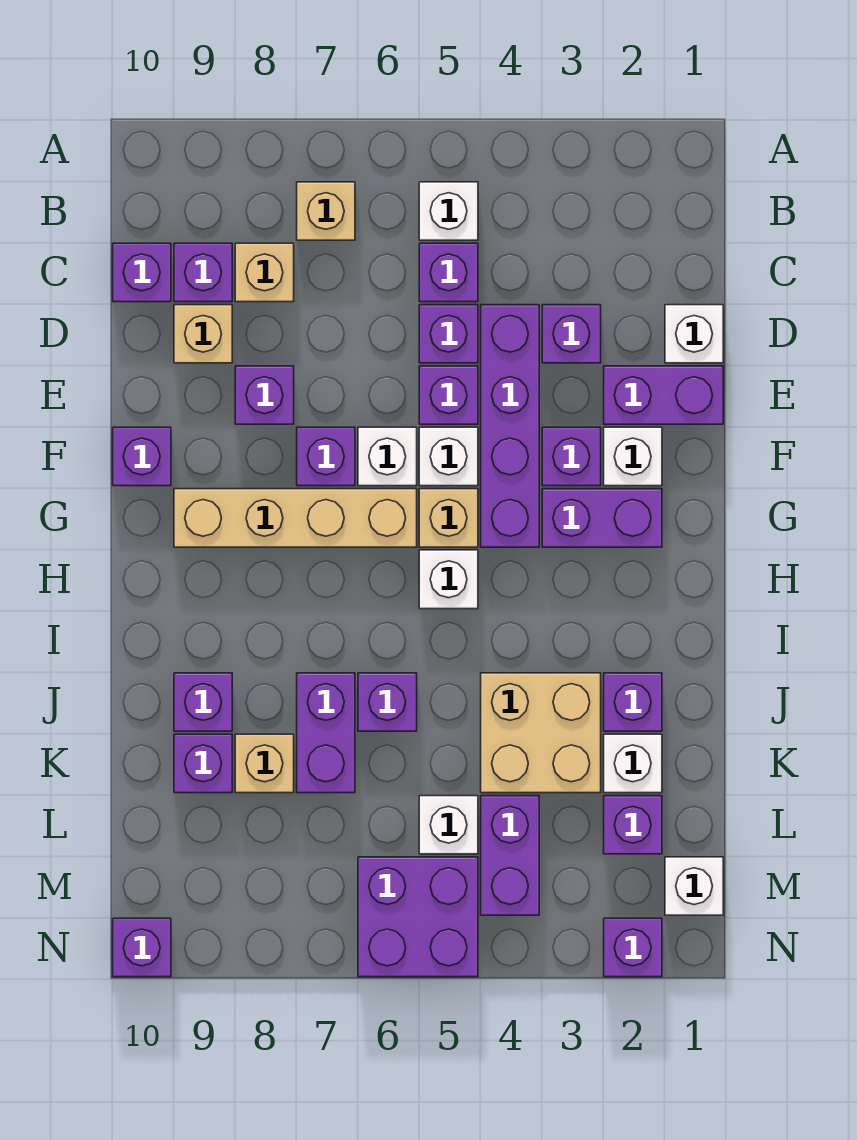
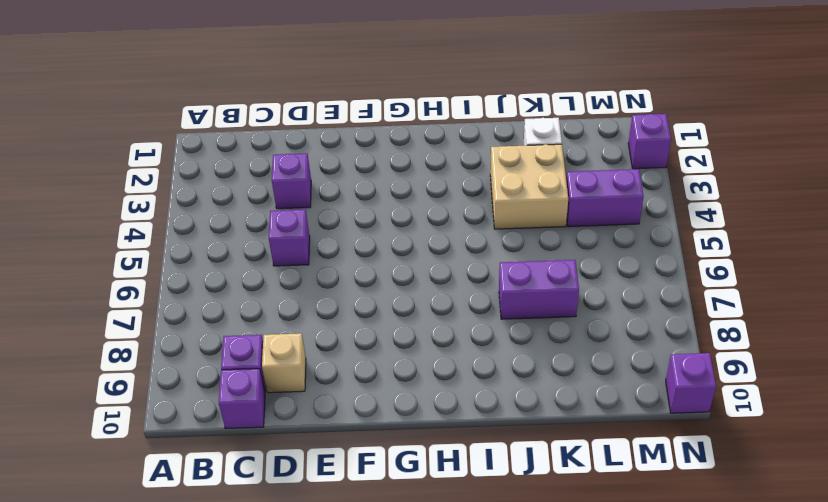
none -> white 1x1 brick [419,182,478,240]
none -> tan 1x1 brick [297,182,355,240]
none -> purple 1x1 brick [419,243,478,302]
none -> tan 1x1 brick [235,243,294,302]

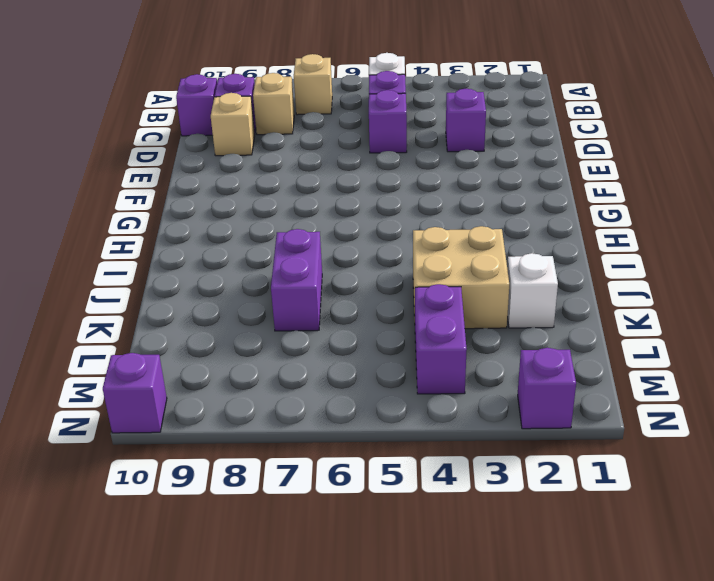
none -> white 1x1 brick [665,305,723,363]
none -> purple 1x4 brick [481,305,539,547]
none -> purple 1x2 brick [604,366,723,424]
none -> purple 1x1 brick [419,366,478,424]

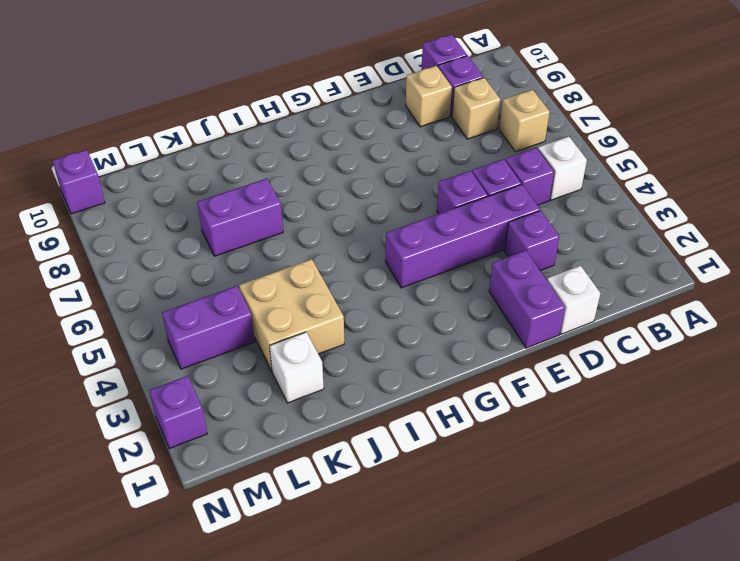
none -> purple 1x1 brick [235,366,294,424]
none -> white 1x1 brick [604,427,662,486]
none -> purple 1x1 brick [542,427,601,486]
none -> white 1x1 brick [419,427,478,486]

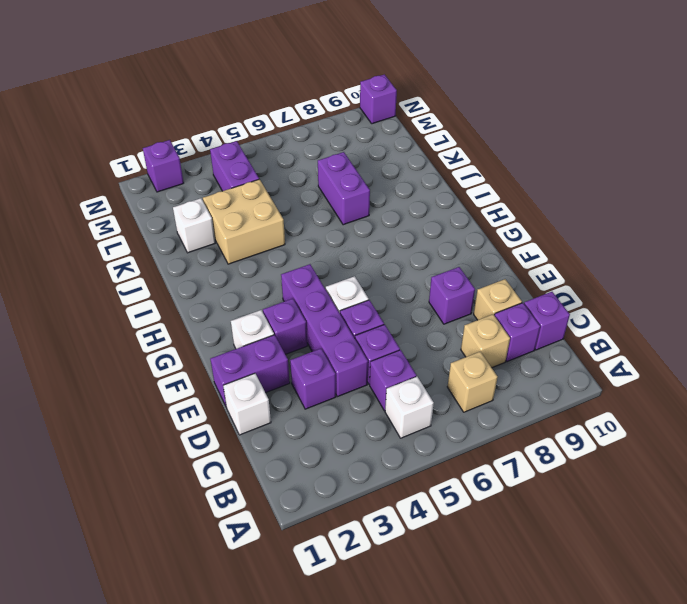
none -> white 1x1 brick [358,427,417,486]
none -> purple 1x1 brick [297,427,355,486]
none -> purple 1x1 brick [113,427,171,486]
none -> purple 1x2 brick [542,489,662,547]

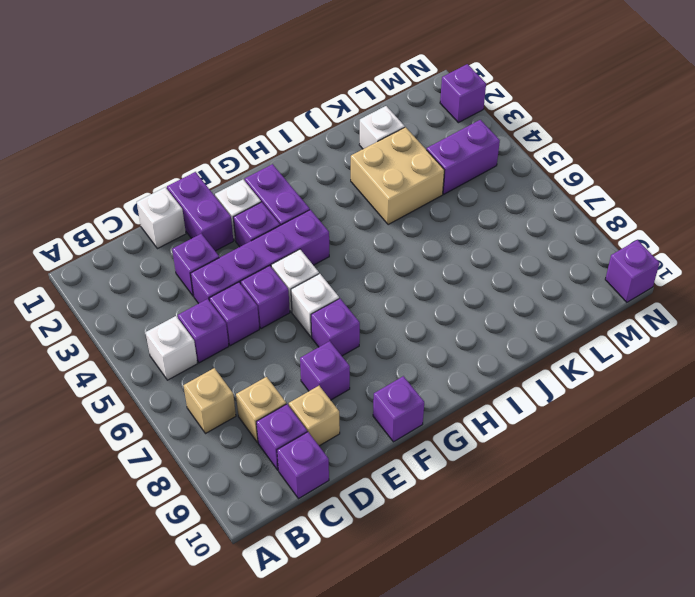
none -> tan 1x1 brick [419,489,478,547]
none -> tan 1x4 brick [174,489,417,547]
none -> white 1x1 brick [419,550,478,609]
none -> purple 1x1 brick [604,673,662,731]

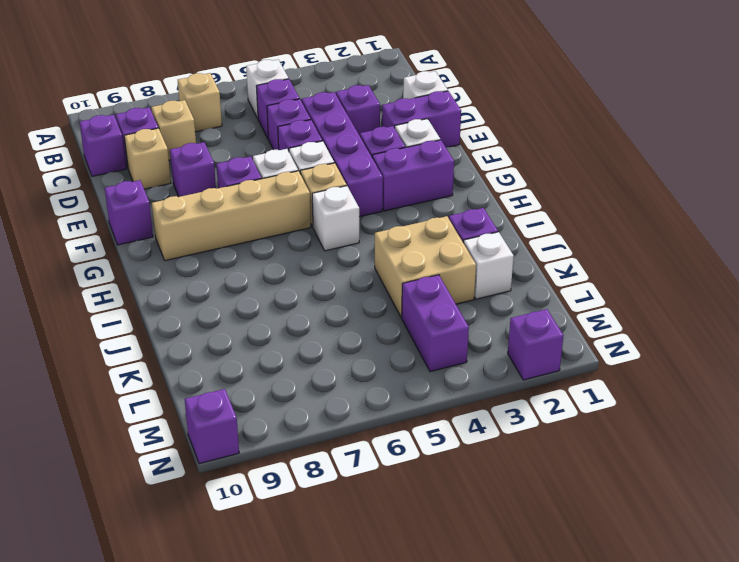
none -> purple 1x1 brick [358,673,417,731]
none -> purple 1x2 brick [297,673,355,793]
none -> purple 1x1 brick [174,673,232,731]
none -> tan 1x1 brick [235,734,294,793]

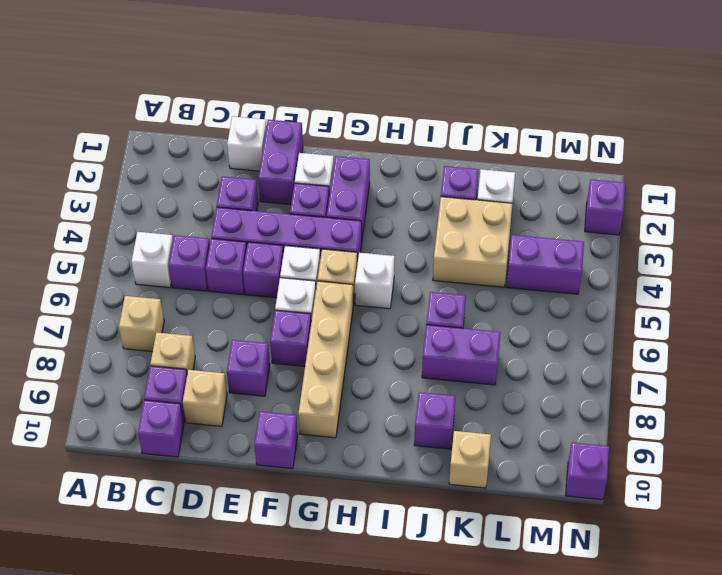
tan 1x1 brick [449,431,491,488] -> tan 1x1 brick moved to [235,734,294,793]
none -> purple 1x1 brick [174,734,232,793]
none -> purple 1x1 brick [604,796,662,854]
none -> white 1x1 brick [419,796,478,854]
none -> white 1x1 brick [665,857,723,915]

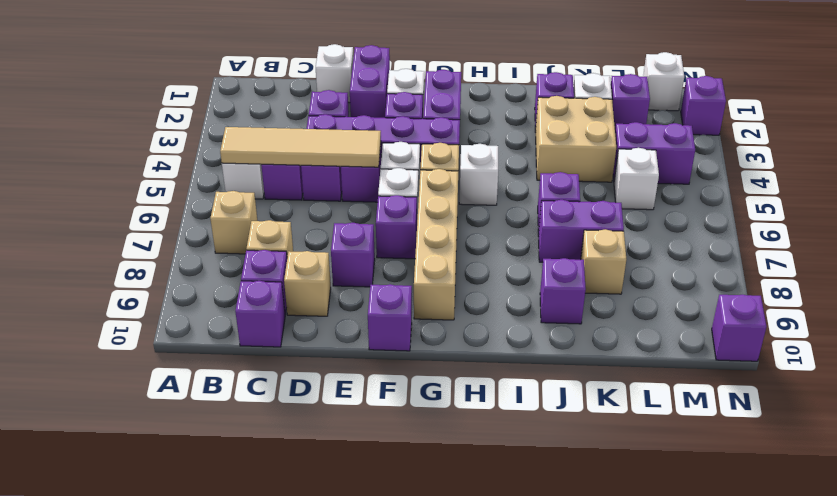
tan 1x4 tile [220,127,381,167] -> none
none -> purple 1x1 brick [174,734,232,793]
none -> purple 2x2 brick [358,857,478,977]

